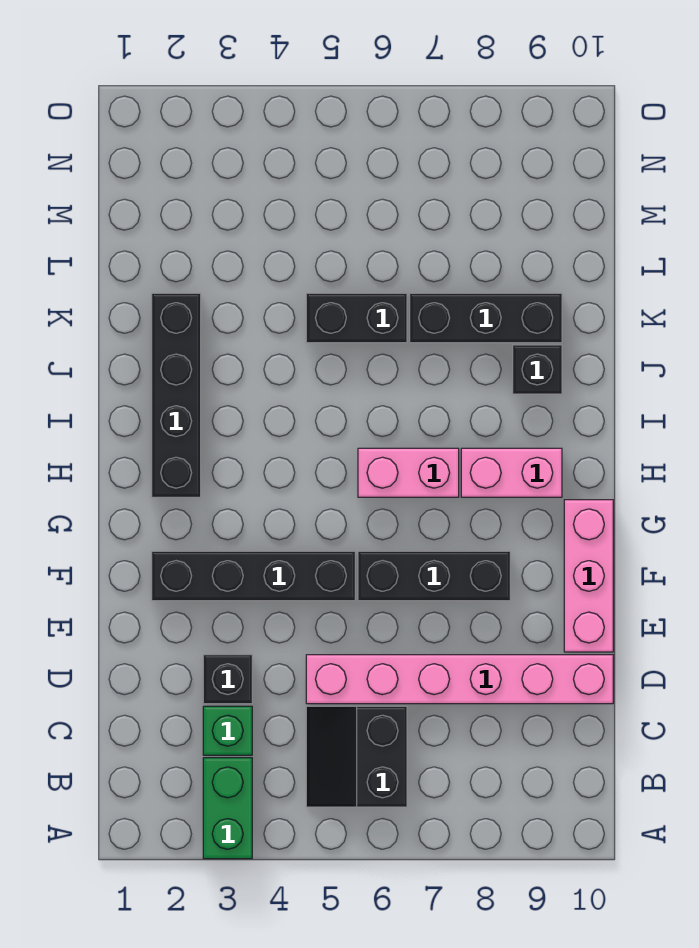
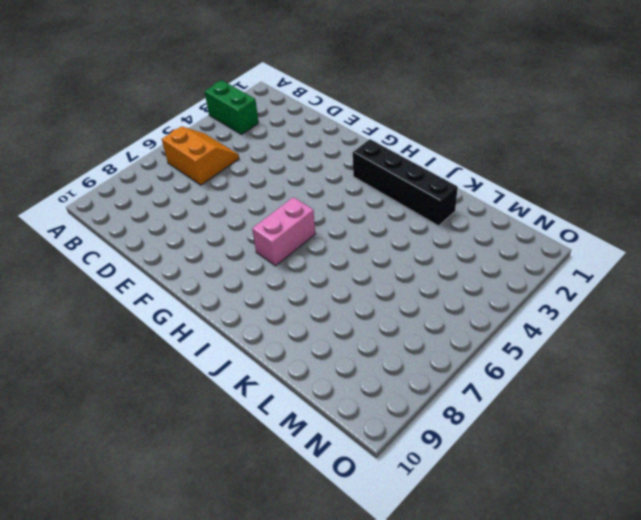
orange 2x2 slope [162,126,239,185] -> black 2x2 slope [306,706,407,807]
none -> green 1x1 brick [203,706,252,755]
none -> black 1x1 brick [203,655,252,704]
none -> pink 1x6 brick [306,655,613,704]

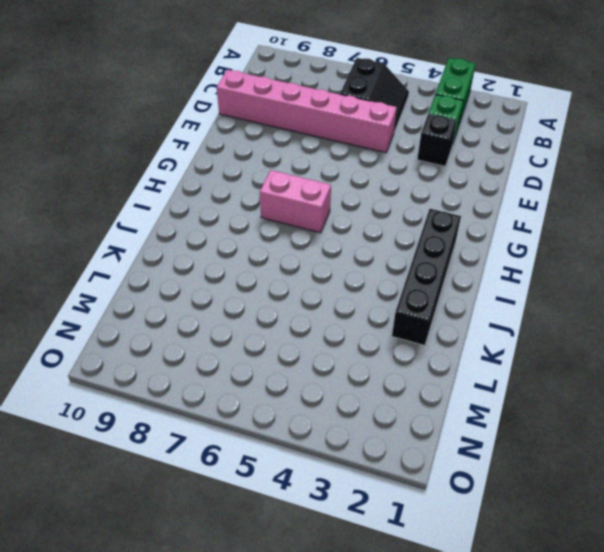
none -> pink 1x3 brick [564,500,613,652]
none -> black 1x4 brick [152,551,355,601]
none -> black 1x3 brick [358,551,510,601]

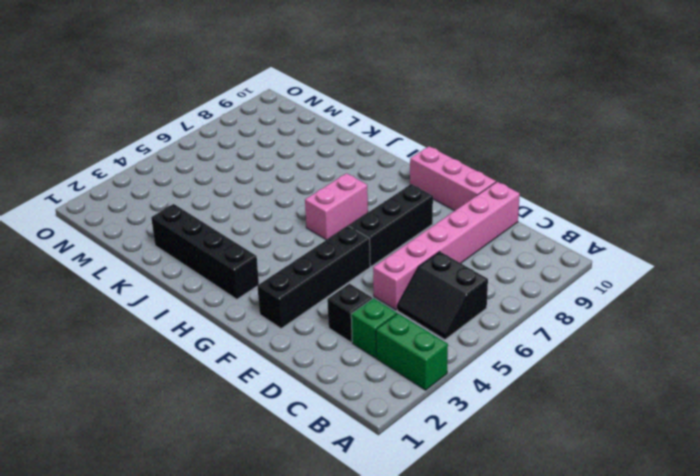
none -> pink 1x2 brick [461,448,562,497]
none -> black 1x1 brick [513,345,562,394]
none -> black 1x2 brick [306,293,407,343]

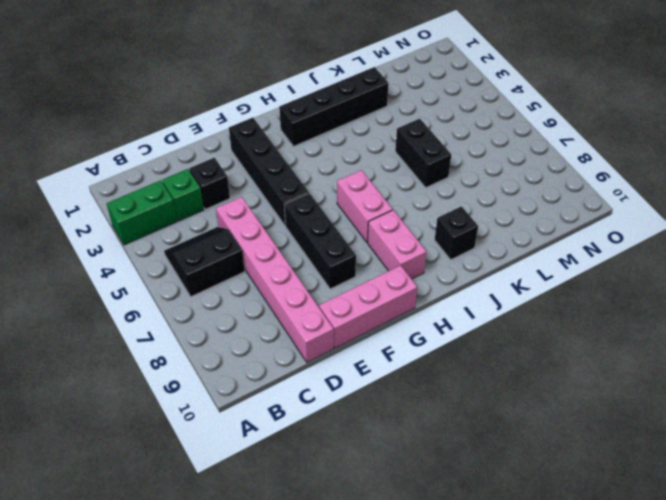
none -> black 1x3 brick [410,293,562,343]

